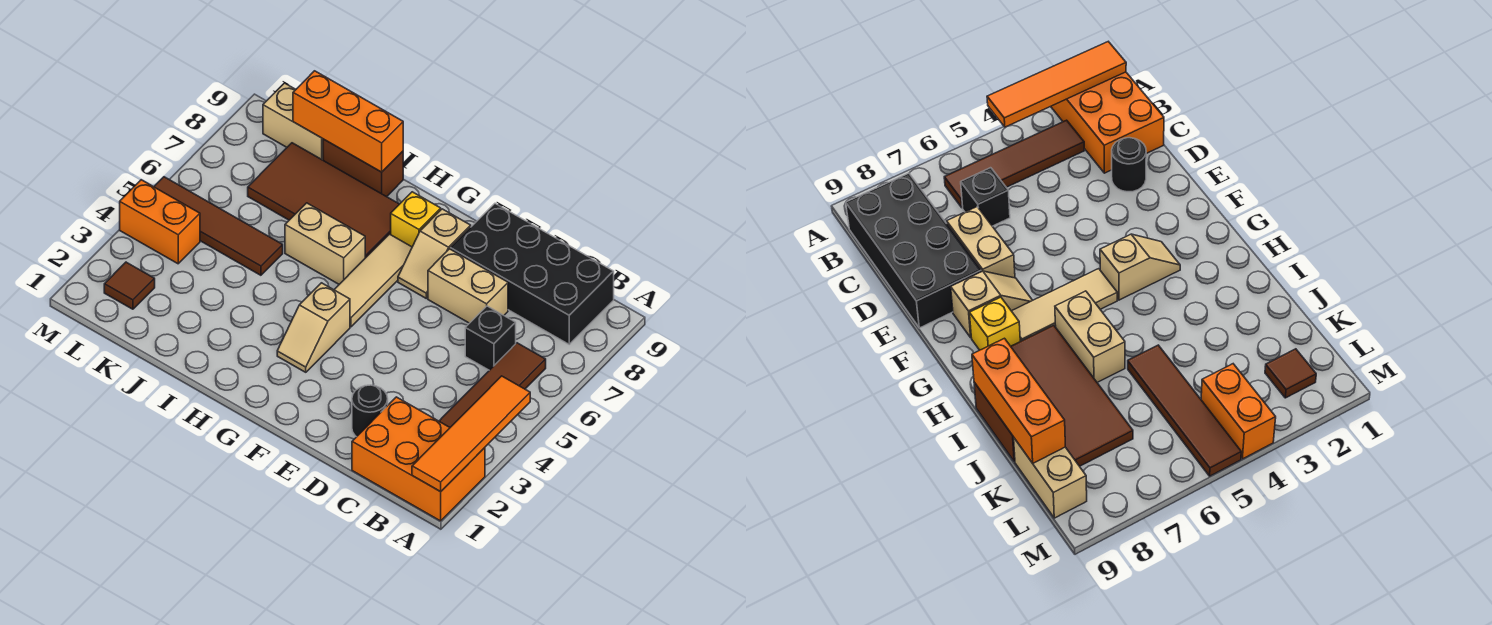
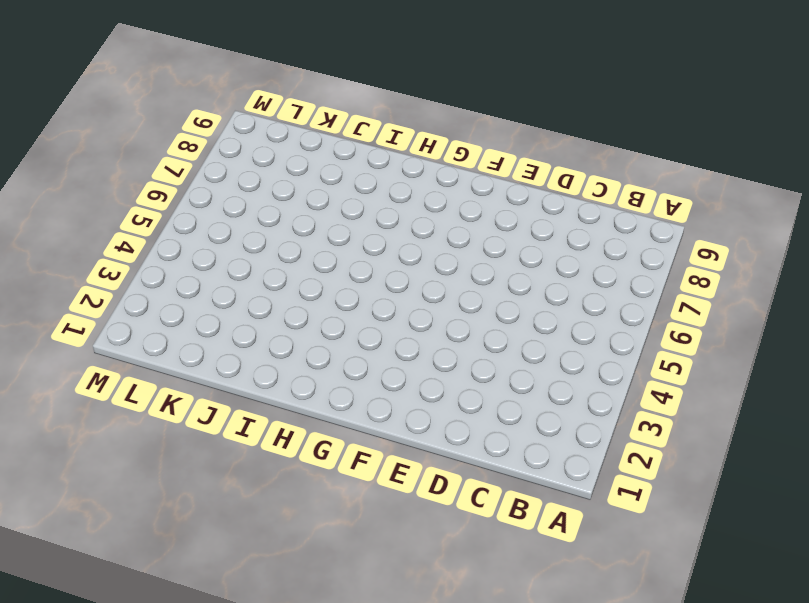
none -> orange 2x3 brick [352,397,485,521]
none -> brown 1x4 tile [439,343,546,427]
none -> black 2x4 brick [451,204,614,344]

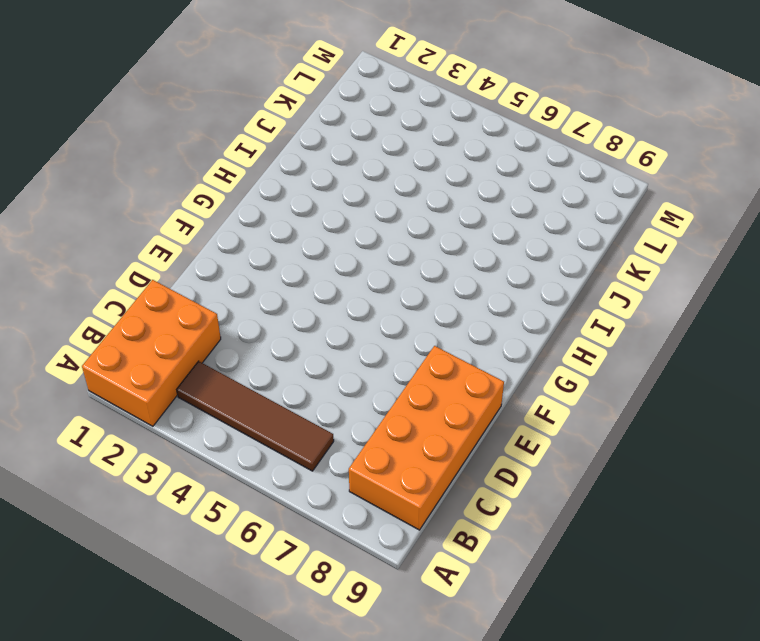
orange 2x4 brick [349,346,504,530] -> black 2x4 brick [451,204,614,344]
none -> black 1x1 brick [465,306,516,370]
none -> black 1x1 round brick [352,385,388,437]
none -> tan 1x2 brick [428,249,508,323]

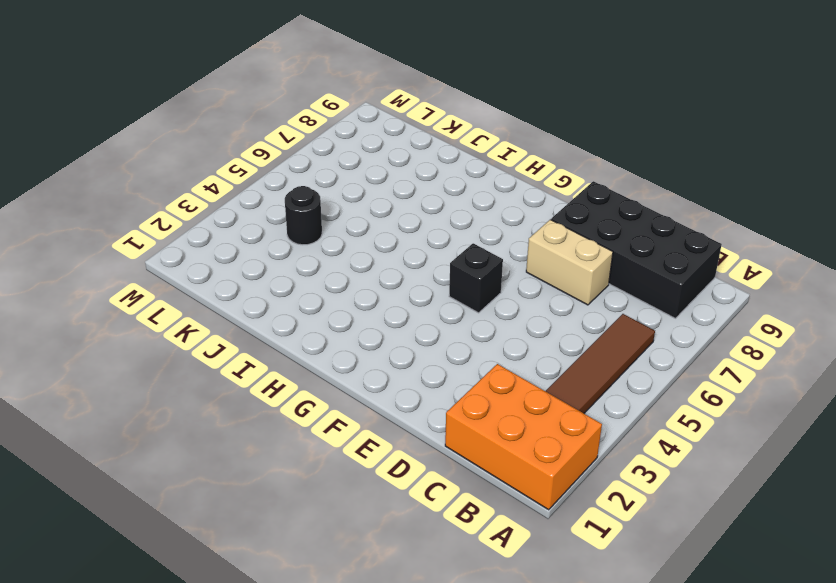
black 1x1 brick [449,243,503,313] -> black 1x1 brick moved to [465,306,516,370]
black 1x1 round brick [285,186,322,245] -> black 1x1 round brick moved to [352,385,388,437]
none -> tan 1x2 slope [398,209,471,298]
none -> tan 1x2 slope [277,283,350,372]
none -> tan 1x3 tile [334,234,412,327]

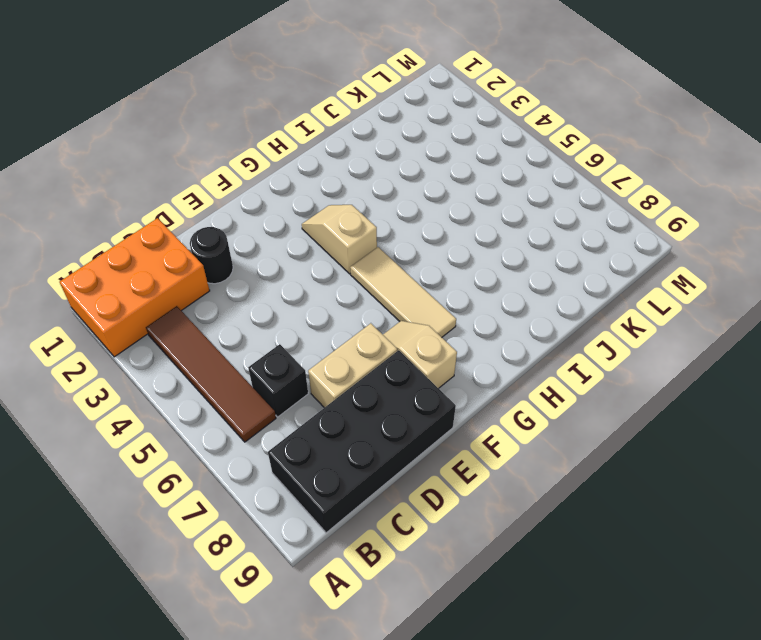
none -> yellow 1x1 brick [391,192,441,247]
none -> tan 1x2 brick [285,203,365,284]
none -> brown 2x4 tile [248,143,399,258]

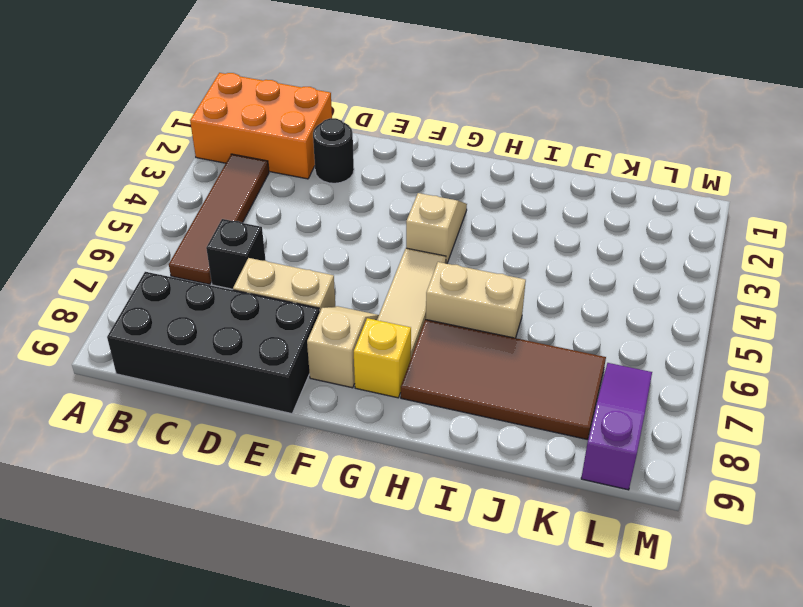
purple 1x3 slope [581,363,652,490] -> tan 1x2 brick [263,83,323,160]
none -> brown 1x2 brick [323,139,403,197]
none -> brown 1x4 tile [154,177,283,275]
none -> brown 1x1 tile [104,262,155,309]

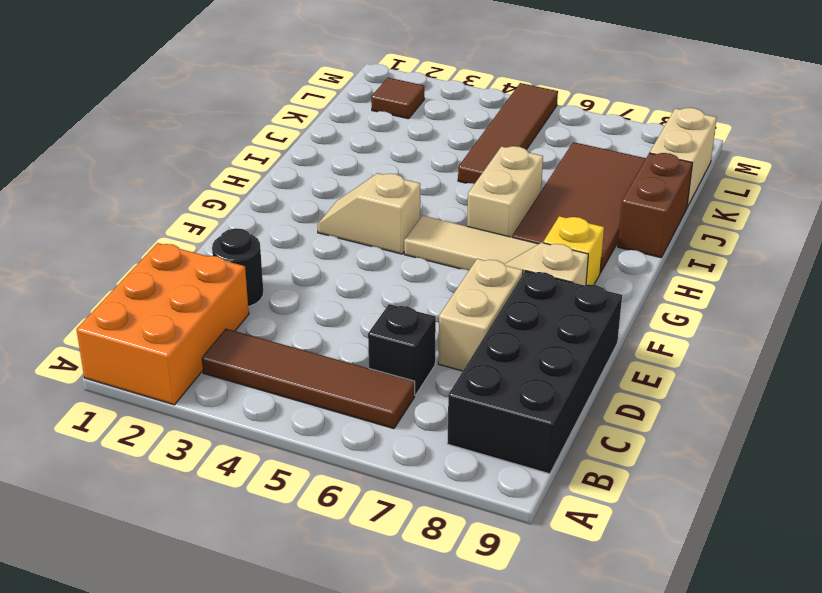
none -> orange 1x2 brick [120,180,200,264]
none -> orange 1x4 tile [412,376,530,492]
none -> orange 1x3 brick [293,71,403,172]

